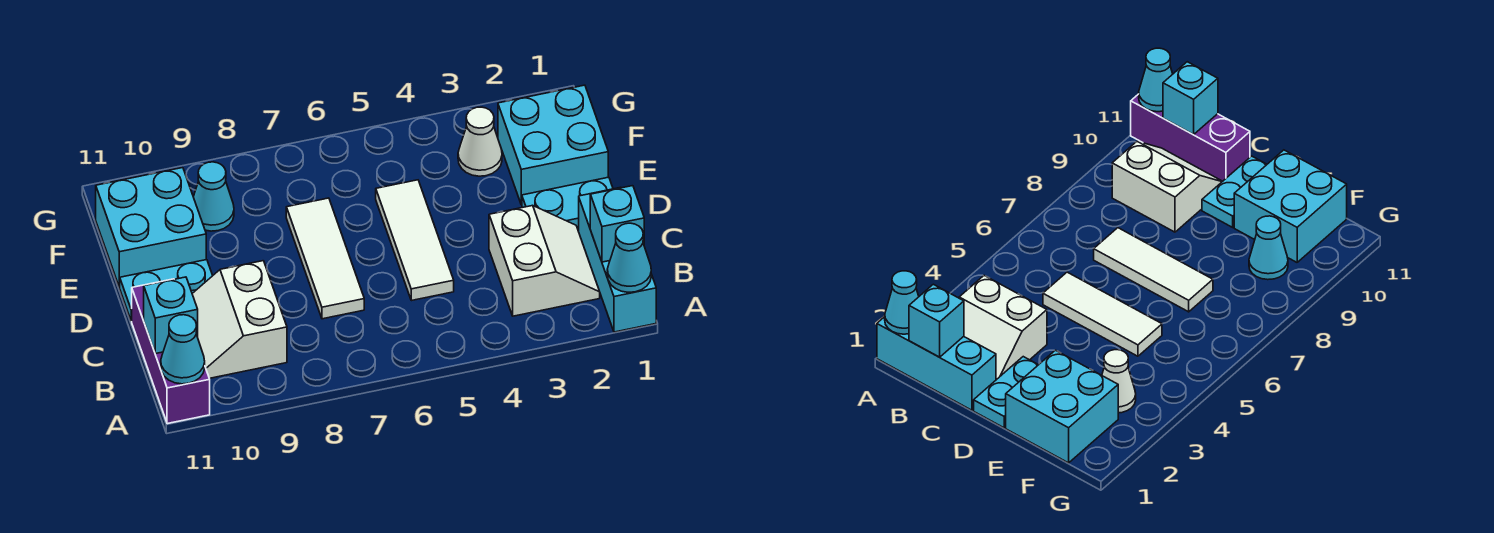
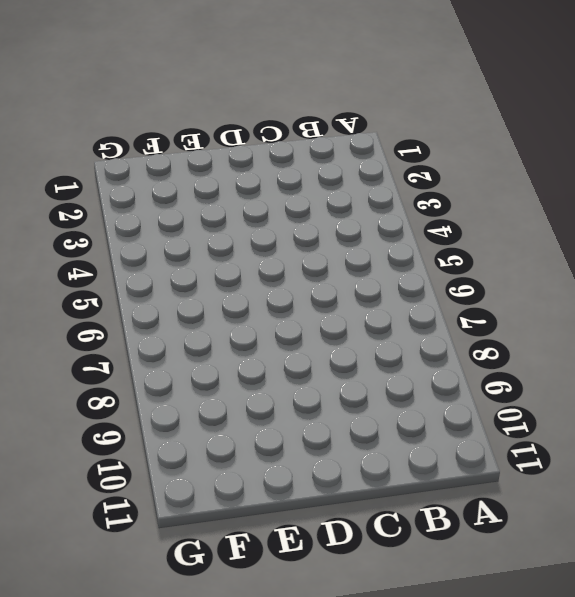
none -> cyan 1x3 brick [579,187,656,332]
none -> purple 1x3 brick [132,279,210,424]
none -> white 2x2 slope [489,205,600,316]

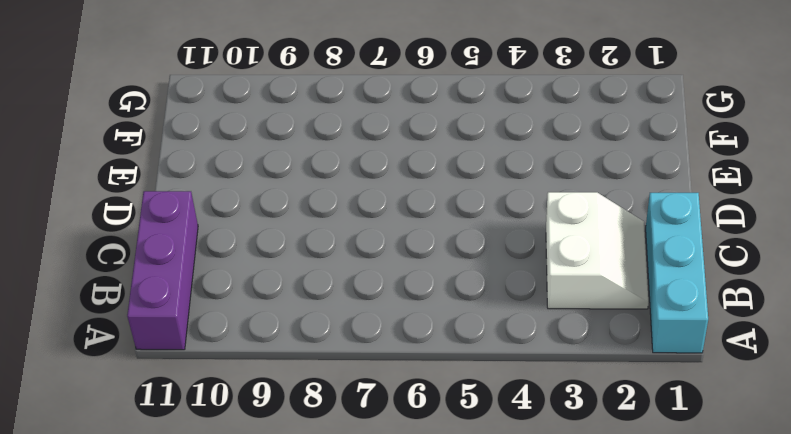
none -> white 2x2 slope [192,261,287,378]
none -> white 1x3 tile [376,180,454,301]
none -> white 1x3 tile [286,198,364,319]

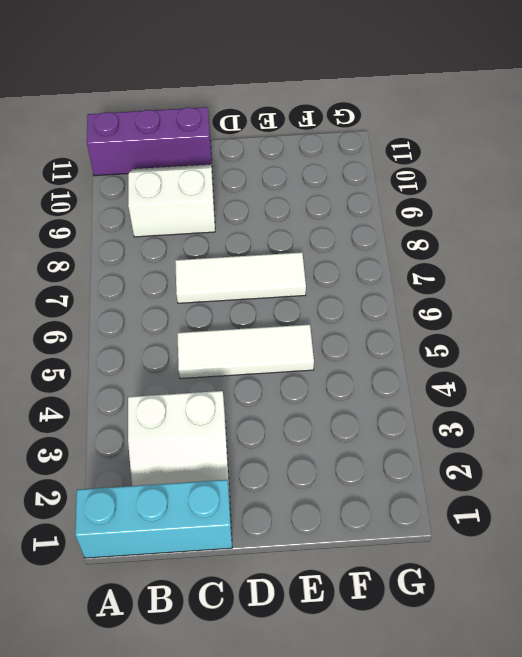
none -> cyan 1x2 plate [522,177,613,230]
none -> cyan 1x2 plate [120,260,213,321]
none -> cyan 2x2 brick [498,85,608,205]

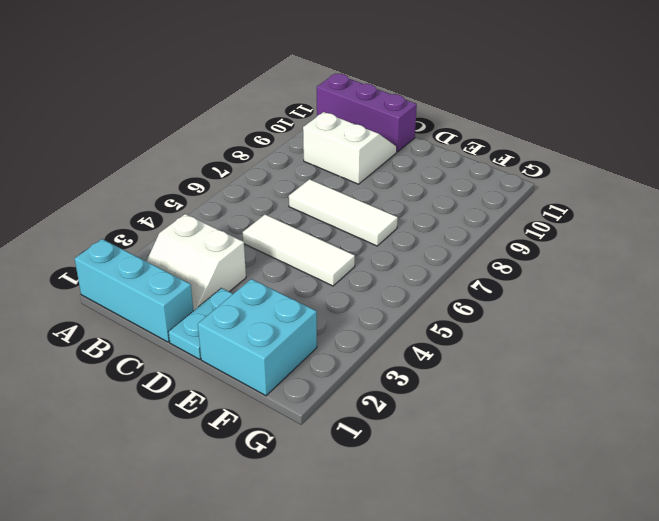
none -> cyan 1x2 plate [120,260,213,321]
none -> cyan 2x2 brick [96,168,206,287]
none -> white 1x1 cone [458,107,502,176]

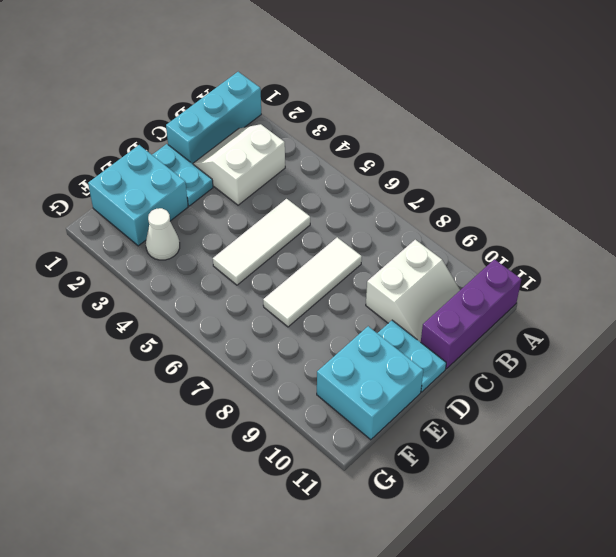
none -> cyan 1x1 cone [193,162,234,231]
none -> cyan 1x1 cone [607,223,651,292]
none -> cyan 1x1 cone [161,315,205,384]

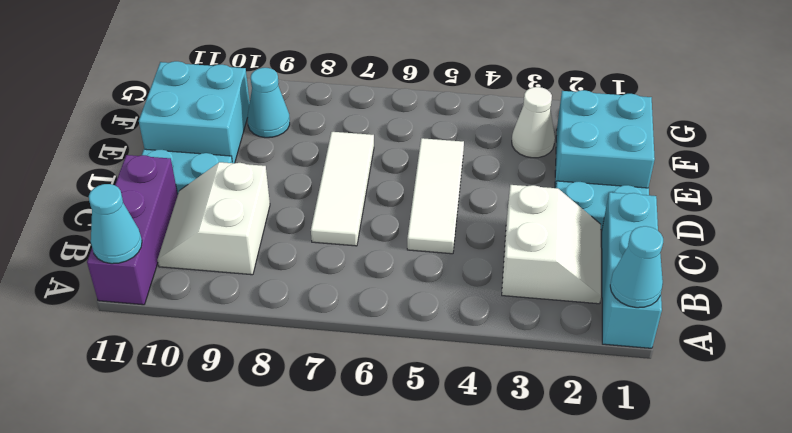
none -> cyan 1x1 brick [590,186,644,262]
none -> cyan 1x1 brick [144,277,198,354]

